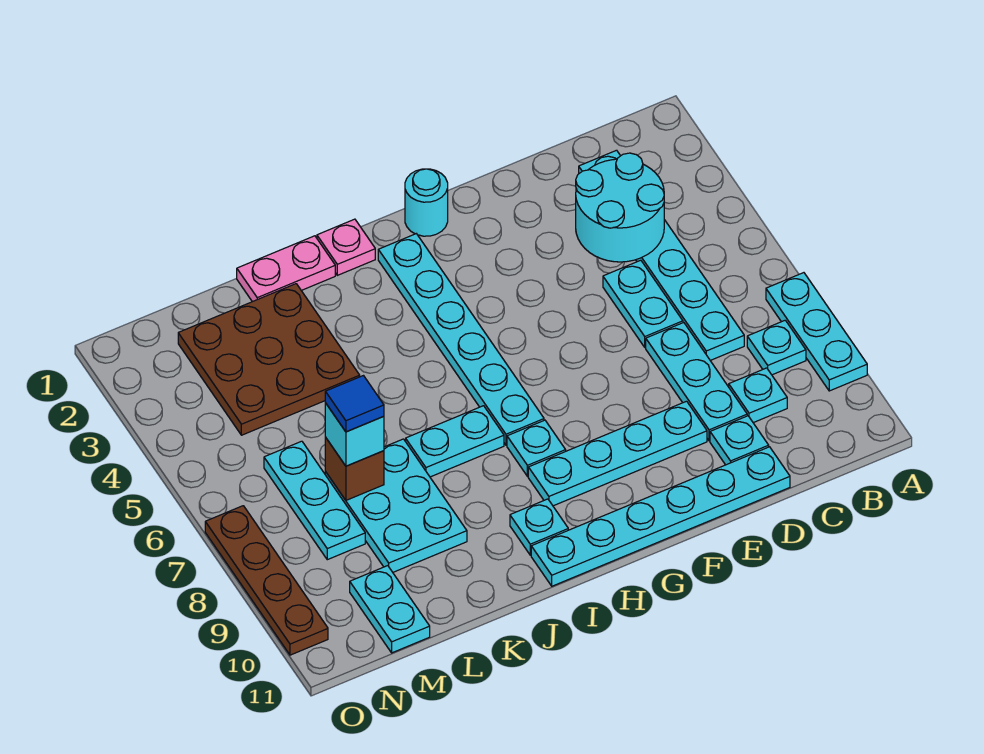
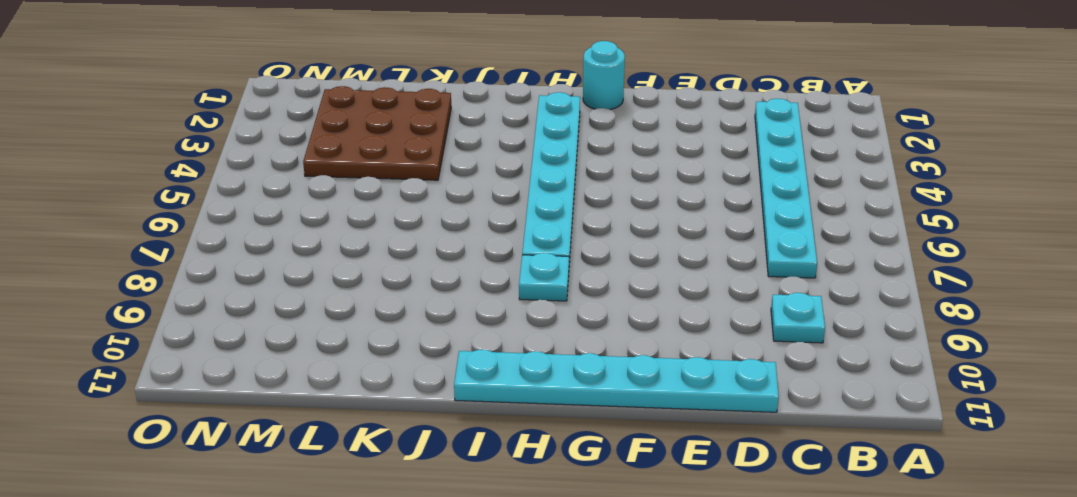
none -> cyan 1x3 plate [766,273,867,391]
none -> cyan 1x1 plate [747,320,806,375]
none -> cyan 1x2 plate [603,260,683,347]

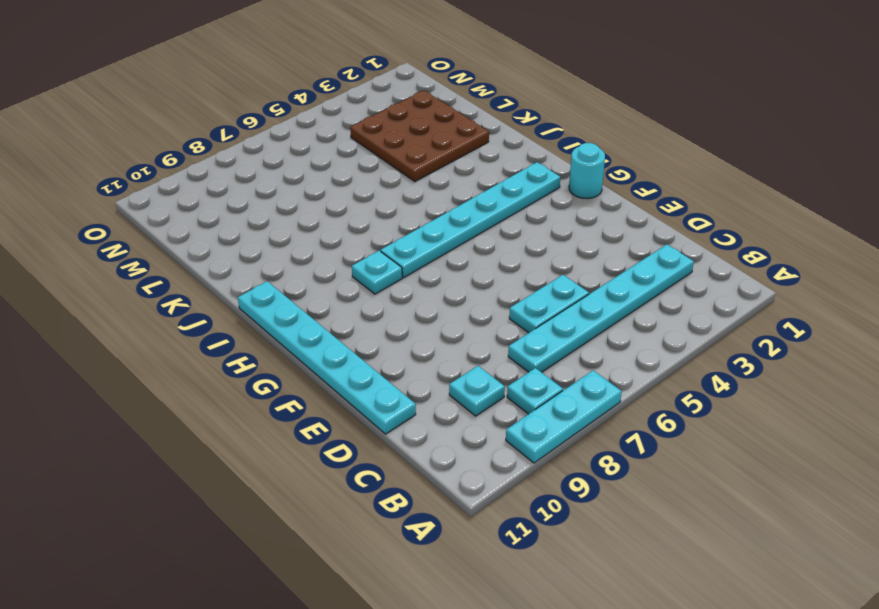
none -> cyan 1x3 plate [646,323,747,441]
none -> cyan 1x1 plate [710,416,769,465]
none -> cyan 1x4 plate [528,401,707,506]

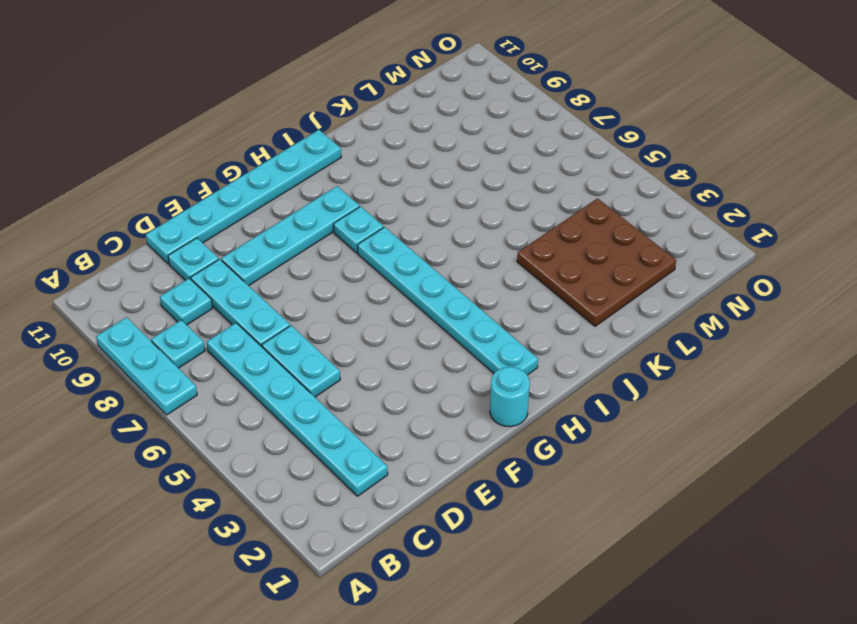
none -> pink 1x1 plate [317,219,375,275]
none -> cyan 1x2 plate [406,406,504,477]
none -> cyan 1x1 plate [510,499,568,555]

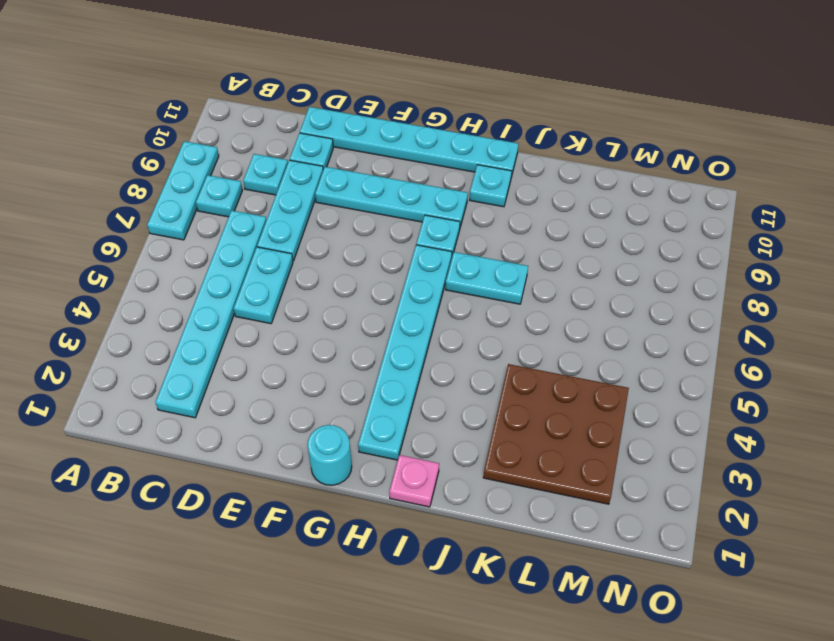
none -> pink 1x2 plate [237,236,335,302]
none -> cyan 2x3 plate [325,439,467,572]
none -> cyan 1x3 plate [264,441,365,560]

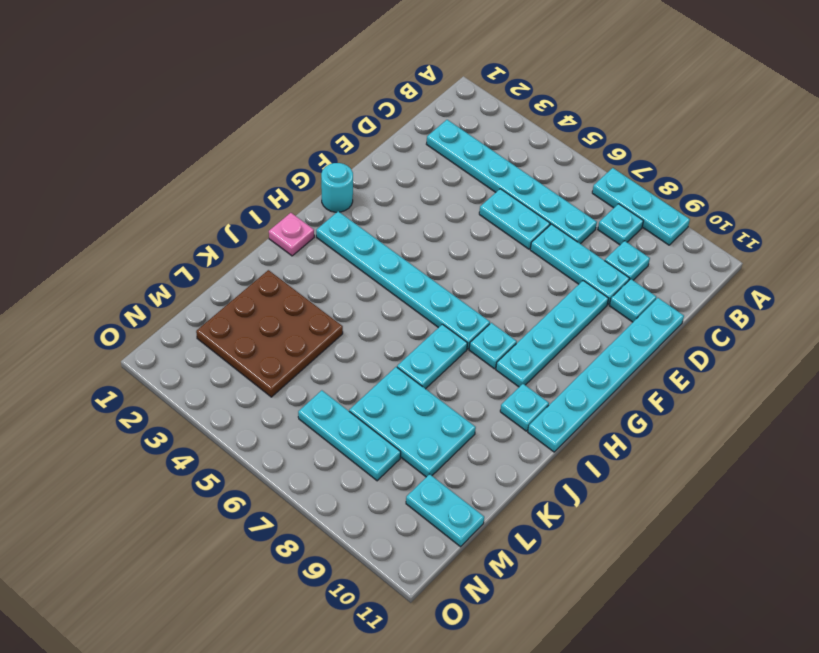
none -> pink 1x2 plate [237,236,335,302]
none -> brown 1x4 plate [205,506,328,655]
none -> cyan 2x2 round brick [576,153,664,262]

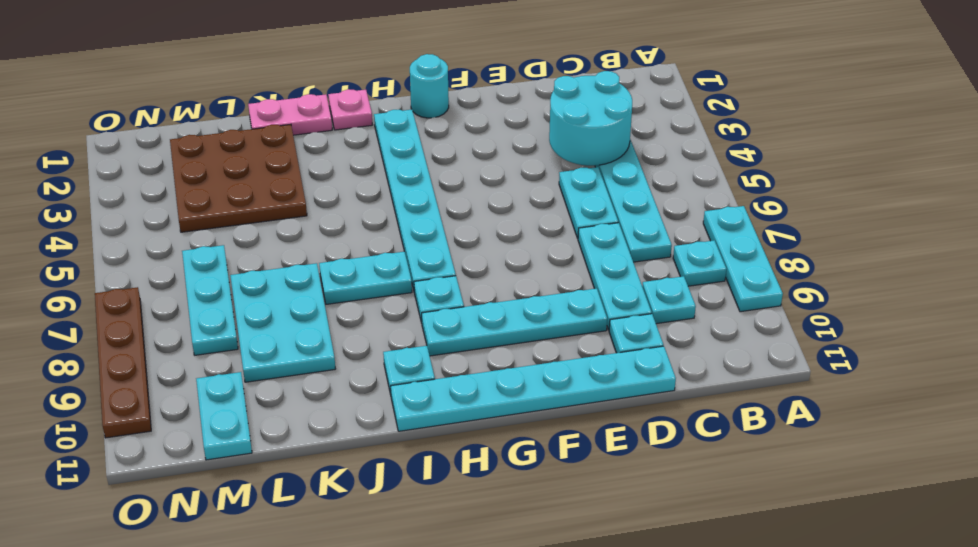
none -> brown 1x1 brick [325,437,384,500]
none -> cyan 1x1 brick [325,403,384,466]
none -> blue 1x1 tile [325,376,384,432]

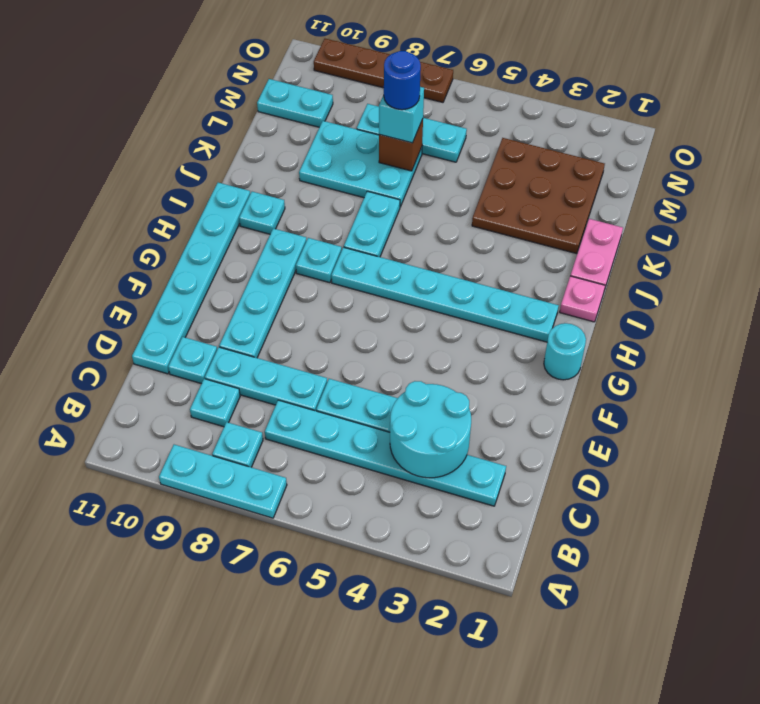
blue 1x1 round brick [384,51,421,110] -> blue 1x1 tile [325,376,384,432]

